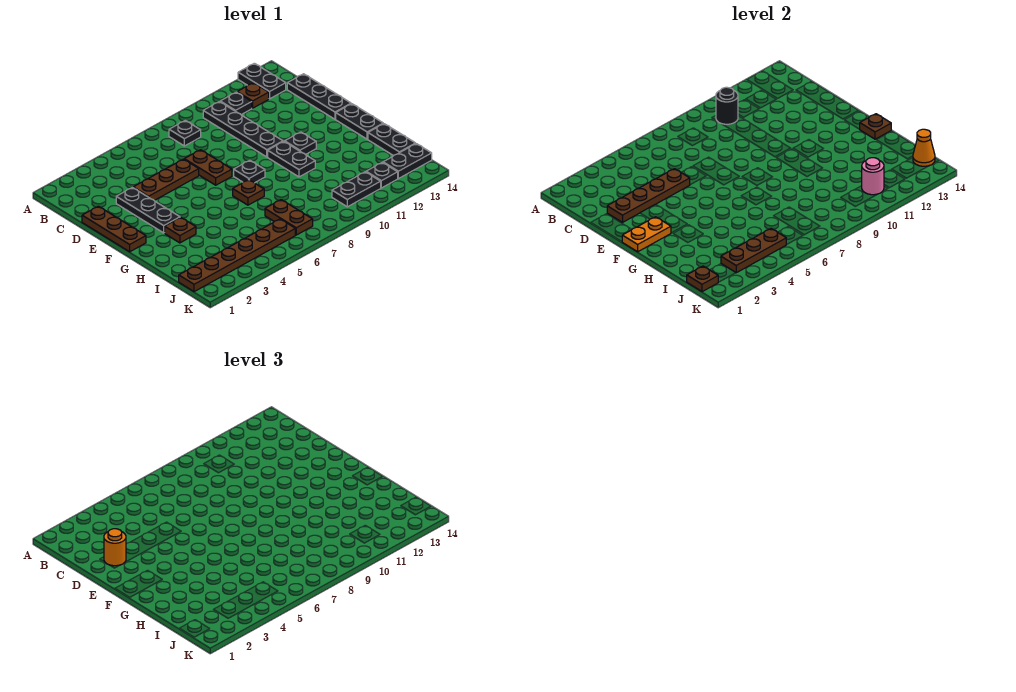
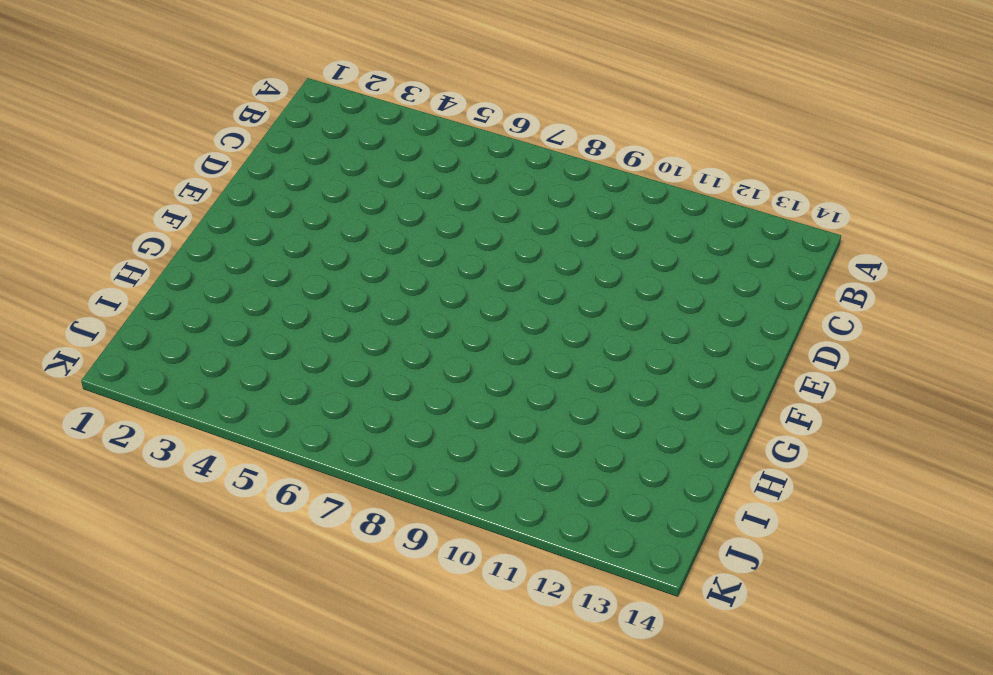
none -> black 1x2 plate [238,63,286,99]
none -> black 1x1 plate [169,120,201,146]
none -> black 1x4 plate [203,102,283,157]
none -> black 1x1 plate [220,92,252,115]

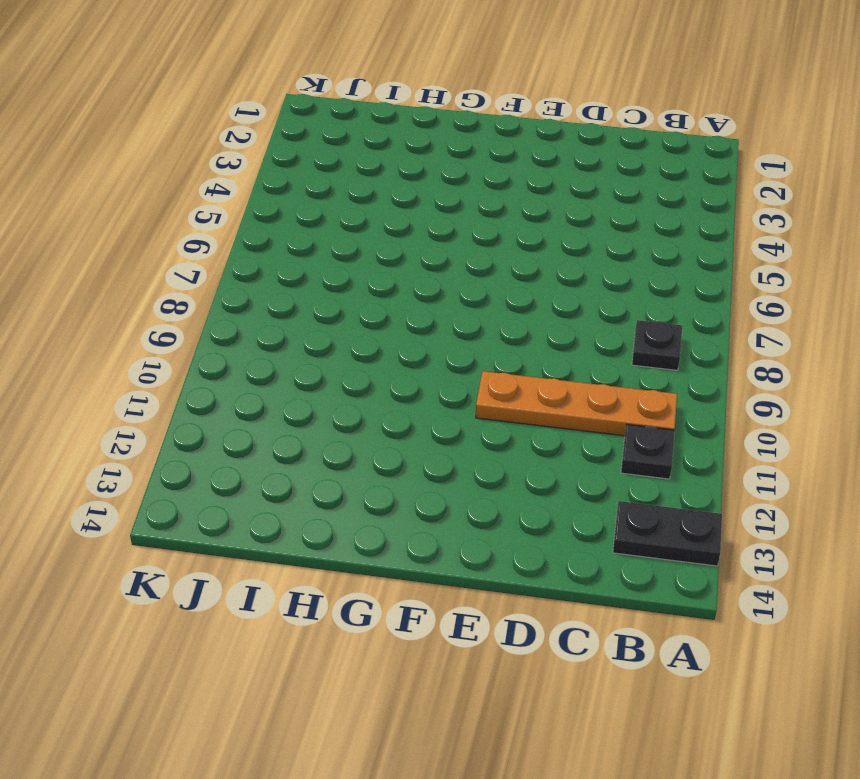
orange 1x4 plate [476,371,677,436] -> black 1x4 plate [203,102,283,157]
none -> brown 1x1 plate [237,83,269,108]
none -> black 1x3 plate [287,74,351,119]
none -> brown 1x3 plate [82,206,146,252]
none -> black 1x3 plate [116,188,180,233]

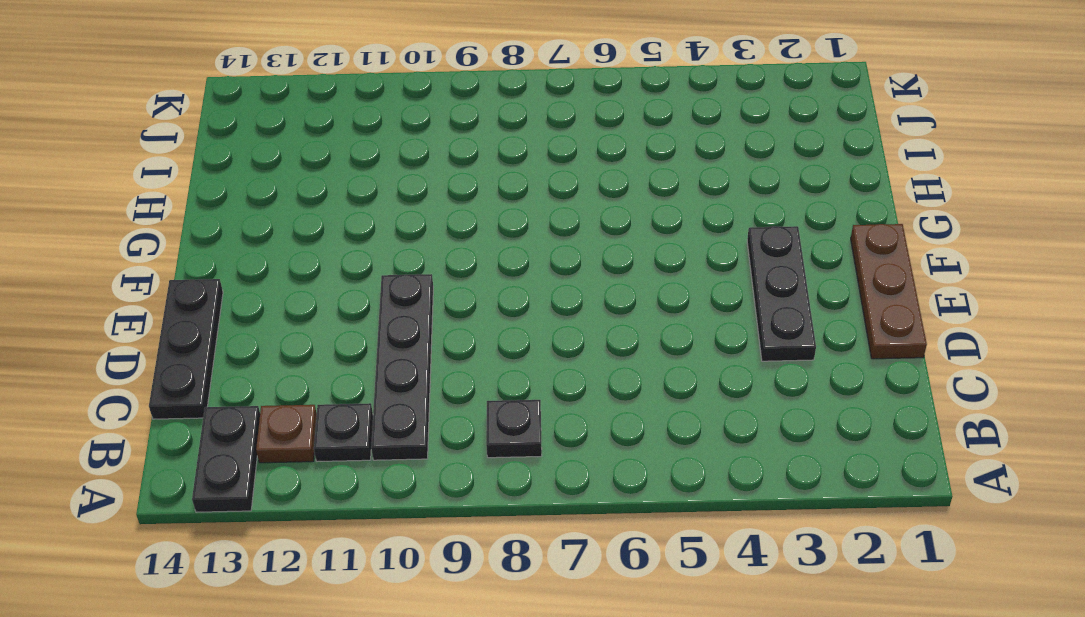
none -> brown 1x3 plate [133,159,199,200]
none -> brown 1x2 plate [184,150,232,185]
none -> black 1x1 plate [234,160,265,183]
none -> black 1x2 plate [268,141,315,177]

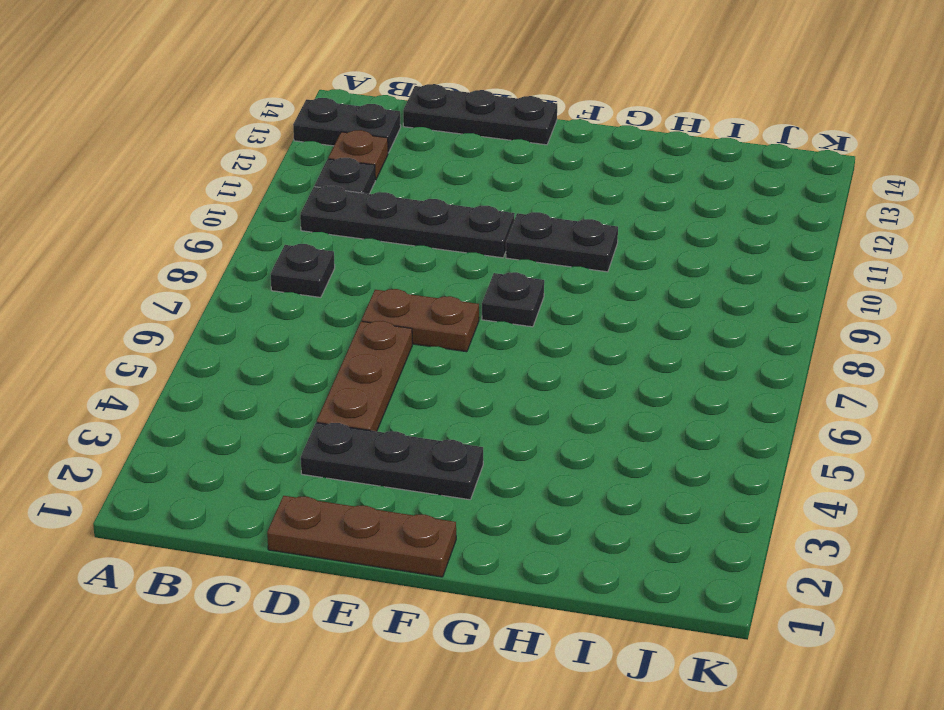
none -> black 1x1 plate [285,132,316,155]
none -> black 1x2 plate [336,104,383,139]
none -> brown 1x1 plate [165,217,196,243]
none -> brown 1x1 plate [233,180,264,205]

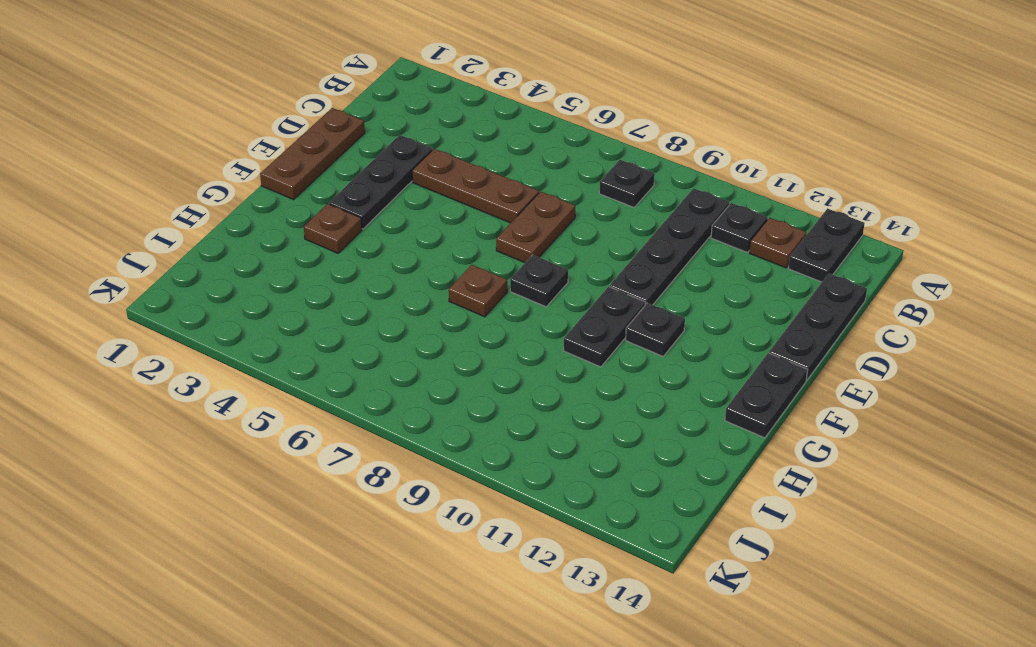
none -> black 1x2 plate [368,124,416,156]
none -> brown 1x2 plate [265,200,313,235]
none -> brown 1x6 plate [179,219,295,292]
none -> black 1x2 plate [332,172,381,207]

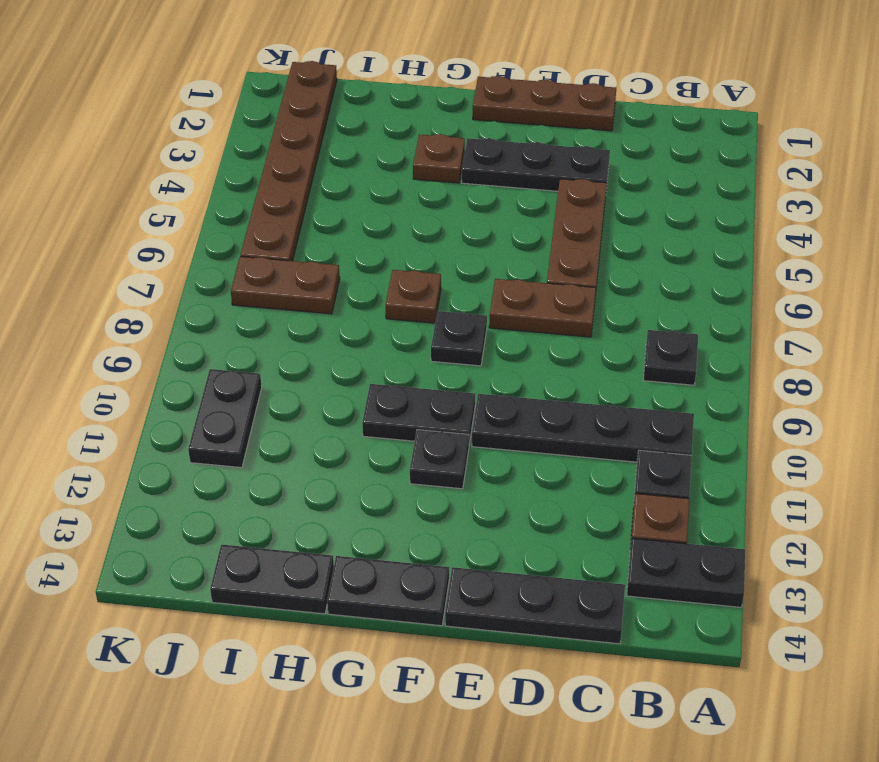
none -> black 1x1 plate [366,162,398,188]
none -> black 1x2 plate [383,144,432,179]
none -> black 1x1 round brick [716,87,738,124]
none -> brown 1x4 plate [607,169,690,222]

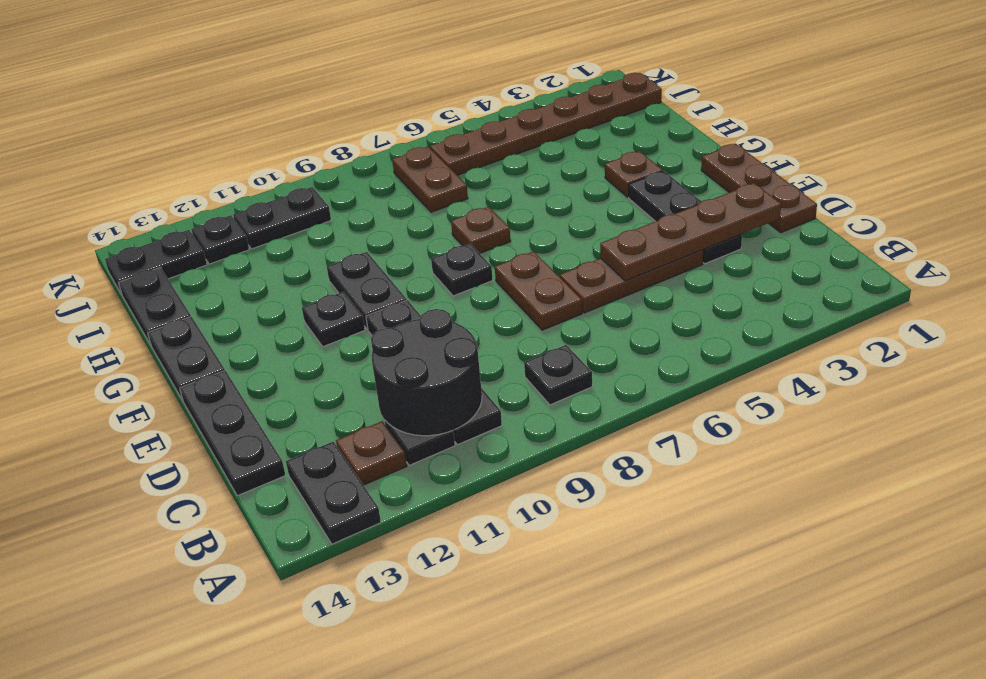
black 2x2 round brick [371,309,482,436] -> black 1x1 round brick [716,87,738,124]
none -> orange 1x2 plate [622,217,671,252]
none -> brown 1x1 plate [860,114,891,139]
none -> brown 1x1 plate [687,266,718,292]
none -> brown 1x3 plate [721,229,786,273]

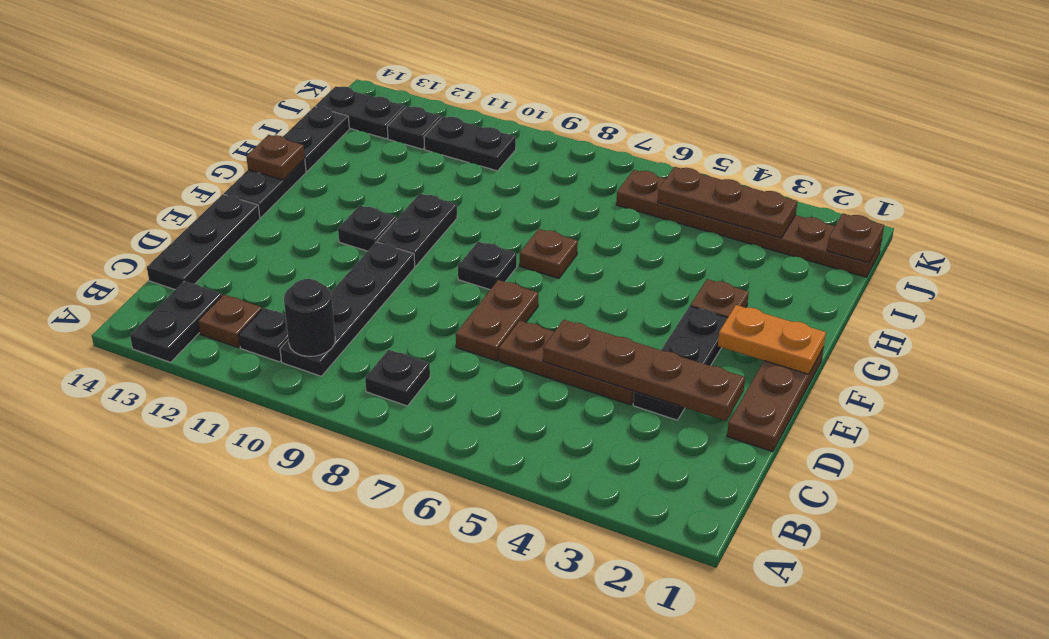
none -> brown 1x2 plate [265,200,313,235]
none -> pink 1x1 round brick [862,158,884,195]
none -> orange 1x1 cone [913,129,935,166]
none -> orange 1x1 round brick [104,529,126,566]

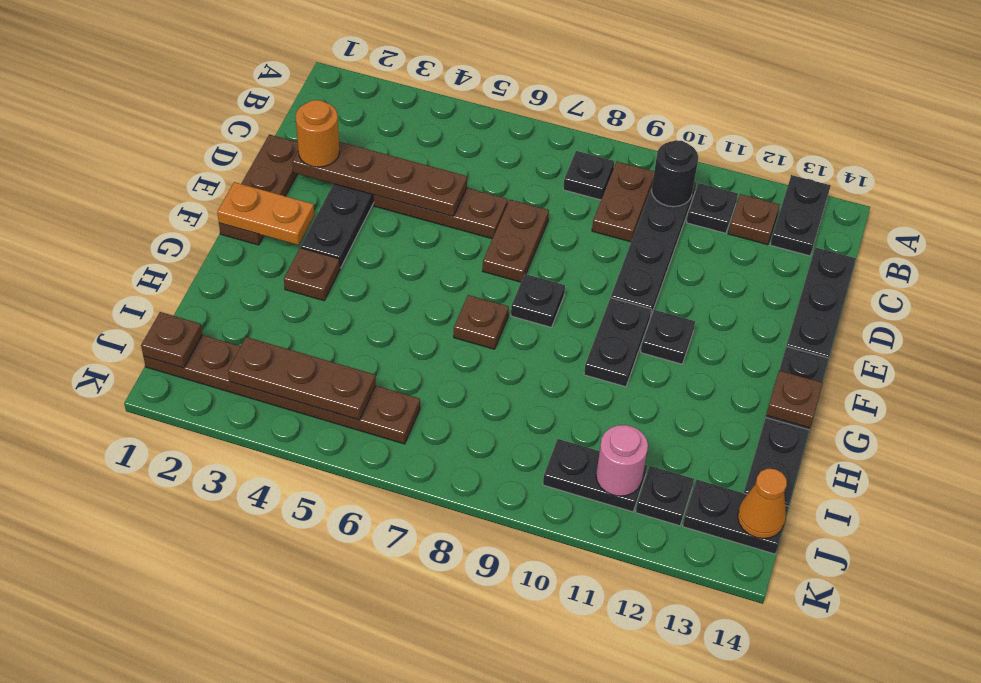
brown 1x2 plate [592,162,654,242] -> brown 1x2 plate moved to [265,200,313,235]

